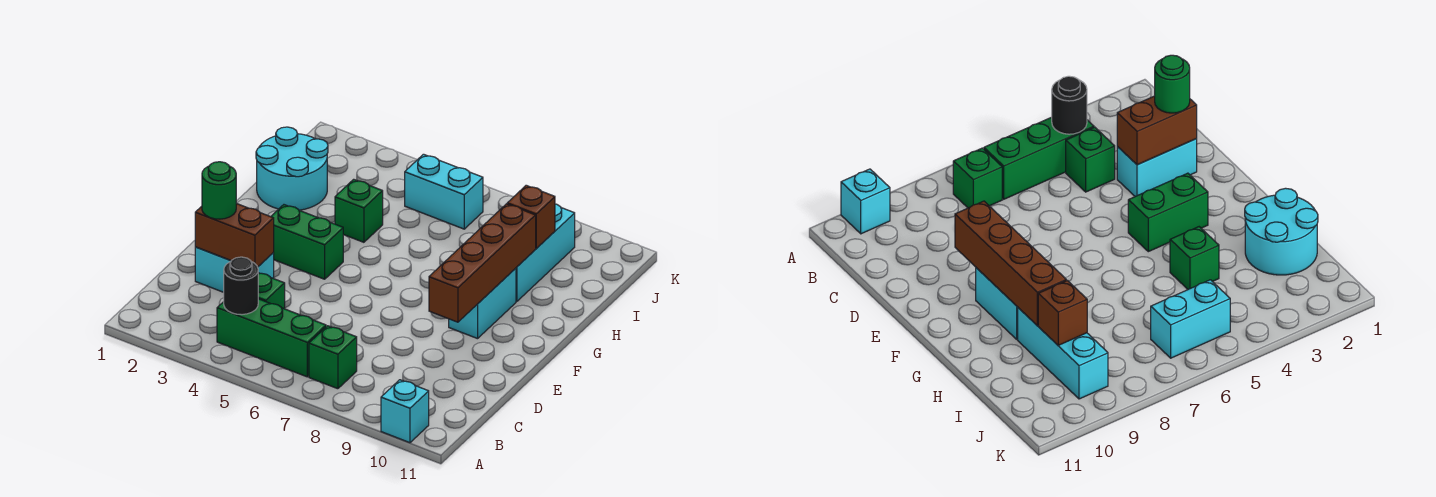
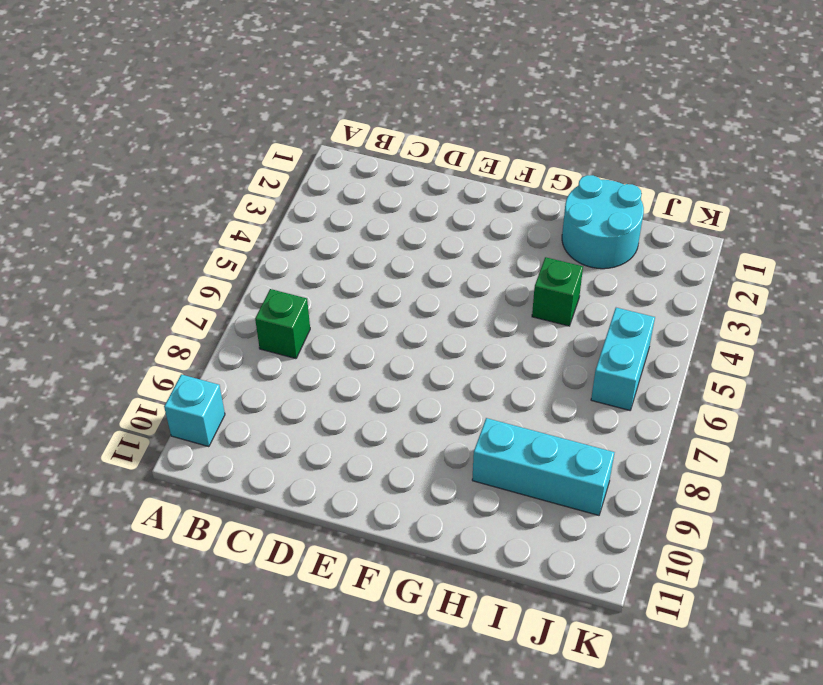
none -> green 1x3 brick [217,299,326,377]
none -> green 1x1 brick [258,273,285,309]
none -> cyan 1x2 brick [195,247,274,292]

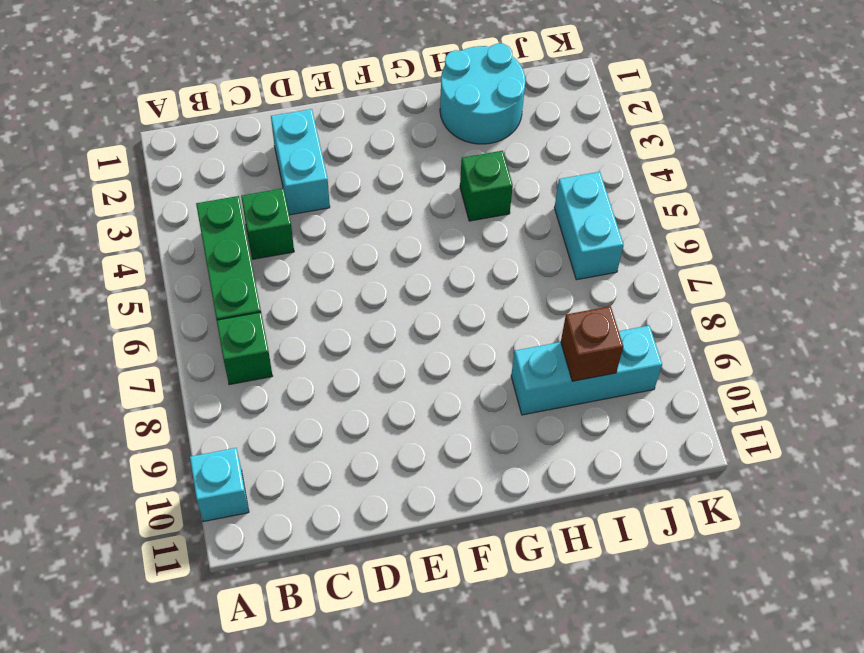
none -> green 1x2 brick [271,205,343,279]
none -> cyan 1x2 brick [449,268,516,339]
none -> black 1x1 round brick [224,257,258,315]

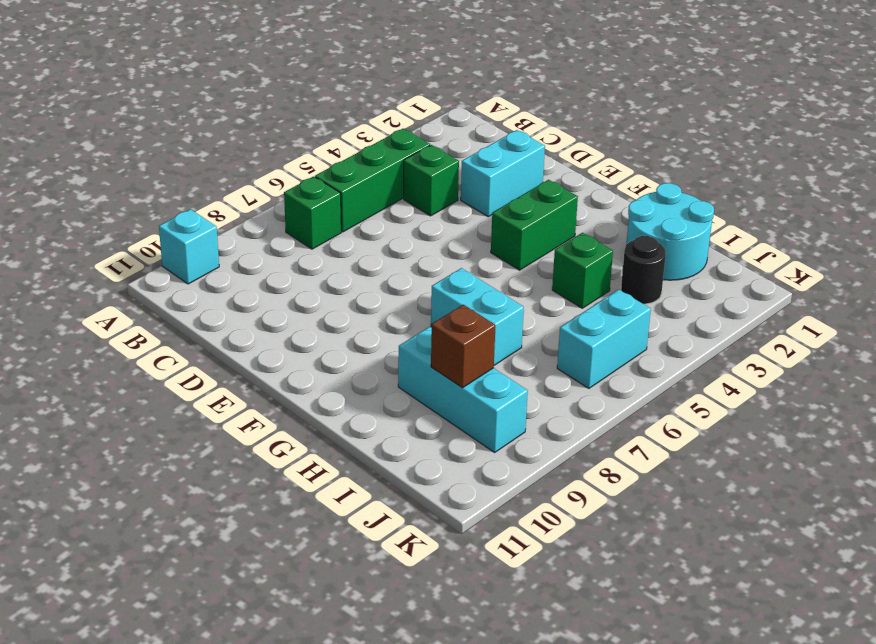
cyan 1x2 brick [431,268,524,365] -> cyan 1x2 brick moved to [449,268,516,339]
black 1x1 round brick [621,236,666,304] -> black 1x1 round brick moved to [224,257,258,315]
none -> brown 1x2 brick [195,203,274,267]
none -> brown 1x4 brick [429,204,536,322]
none -> green 1x1 round brick [202,162,236,219]

